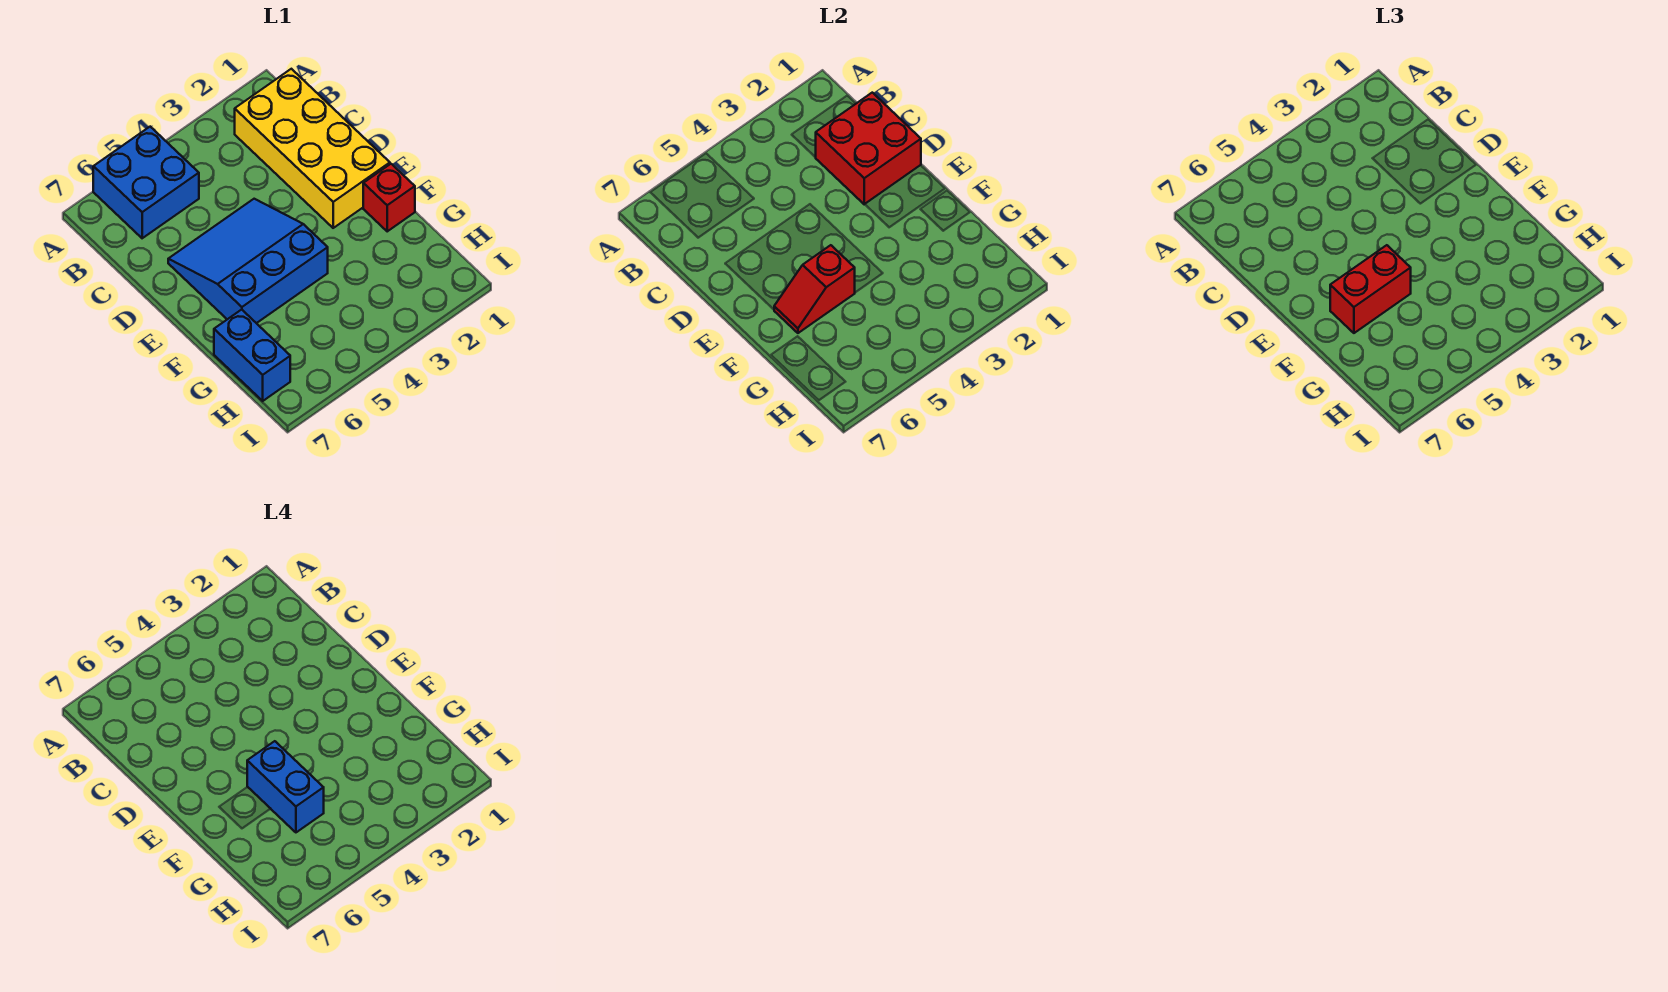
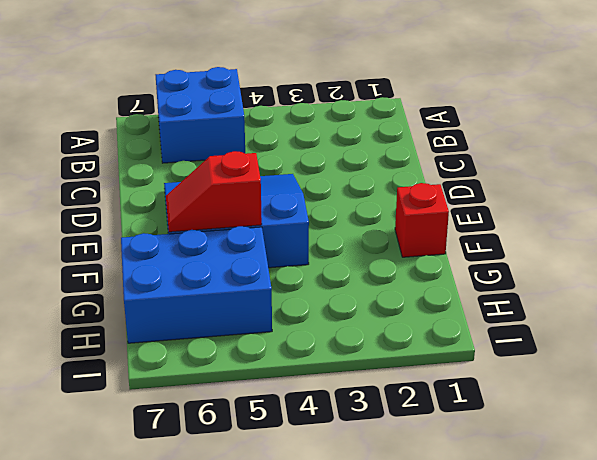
blue 2x3 brick [121,226,272,343] -> blue 1x2 brick [214,310,290,401]
none -> yellow 2x4 brick [235,69,390,228]
none -> red 2x2 brick [816,93,921,204]

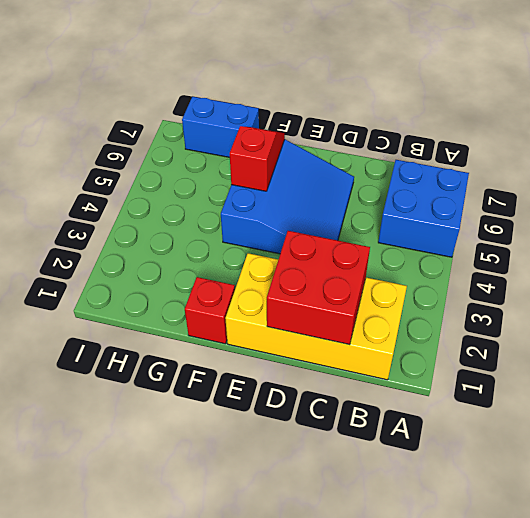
none -> red 1x2 brick [1330,245,1411,333]
none -> blue 1x2 brick [247,741,324,832]

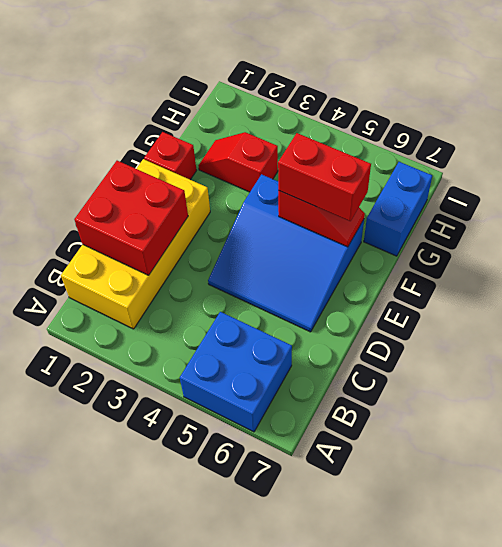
red 1x2 slope [198,132,278,192] -> none
none -> blue 1x2 brick [247,741,324,832]

